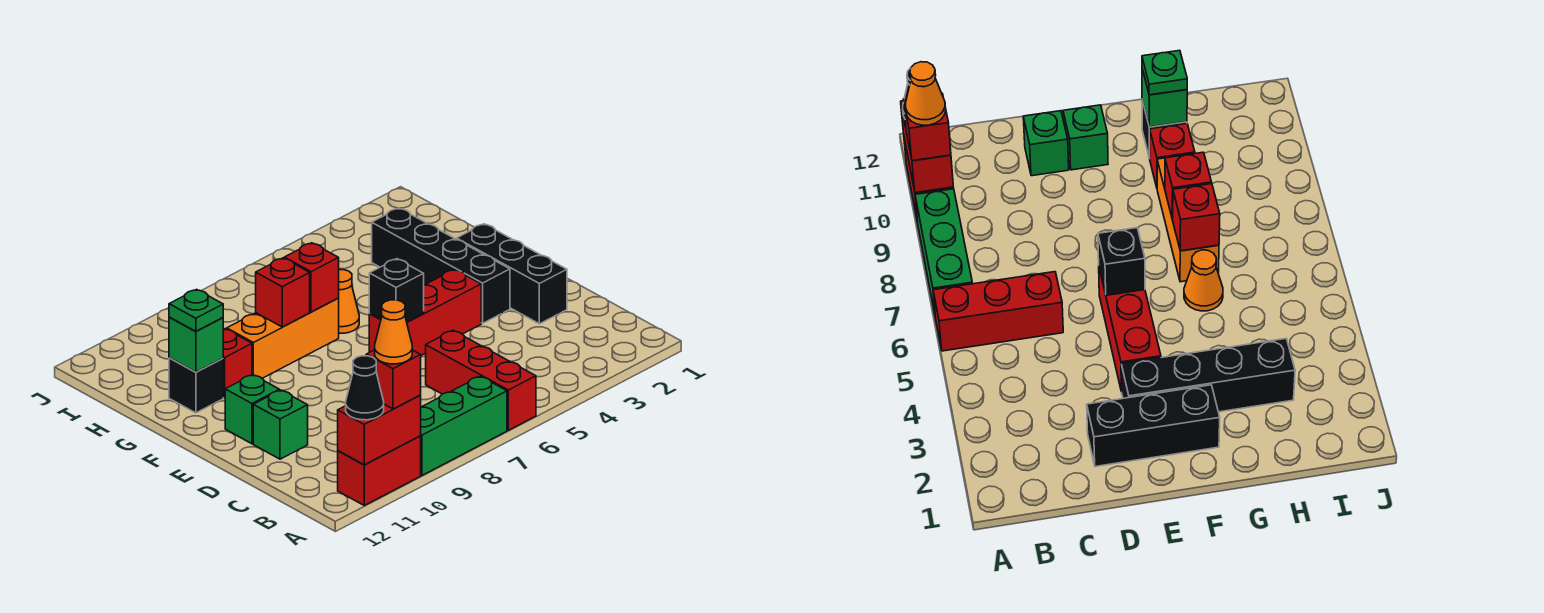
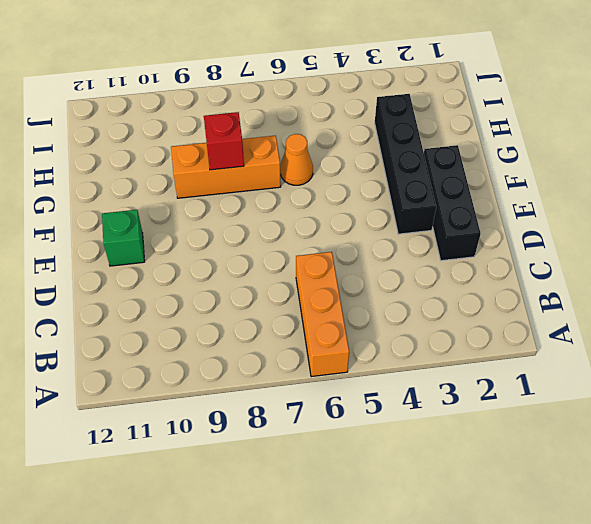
orange 1x3 brick [296,252,349,377] -> red 1x3 brick [426,330,536,430]
none -> green 1x3 brick [421,376,507,475]
none -> red 1x2 brick [338,436,421,505]
none -> green 1x1 brick [253,390,308,459]

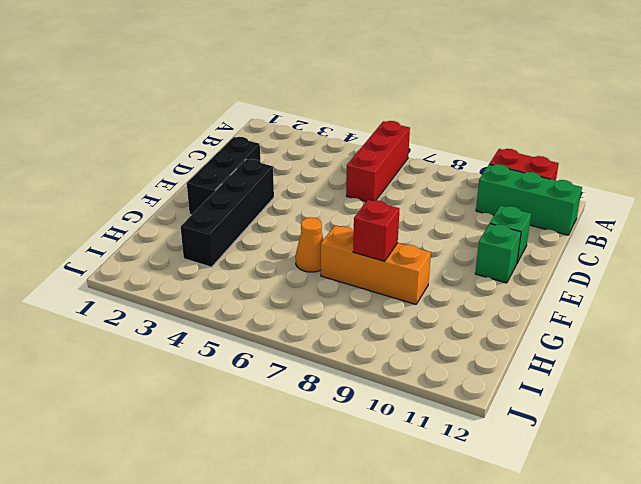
green 1x3 brick [476,164,582,235] -> green 1x3 brick moved to [421,376,507,475]
none -> red 1x3 brick [369,269,481,355]
none -> red 1x1 brick [223,329,252,398]
none -> black 1x1 brick [169,358,223,413]

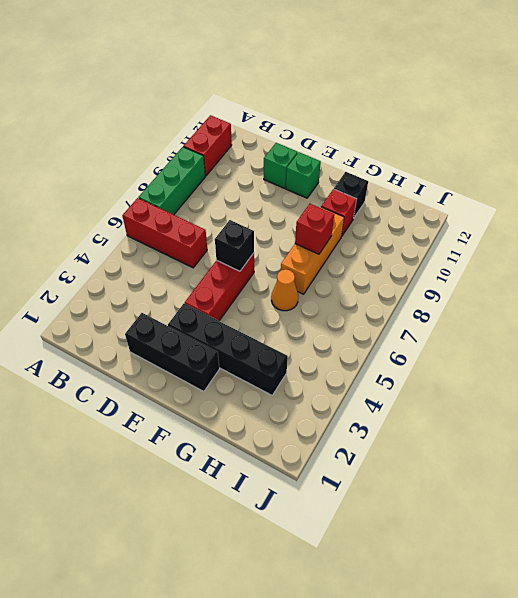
none -> red 1x2 brick [338,395,421,465]
none -> red 1x1 brick [284,243,339,312]
none -> green 1x1 brick [169,317,223,372]

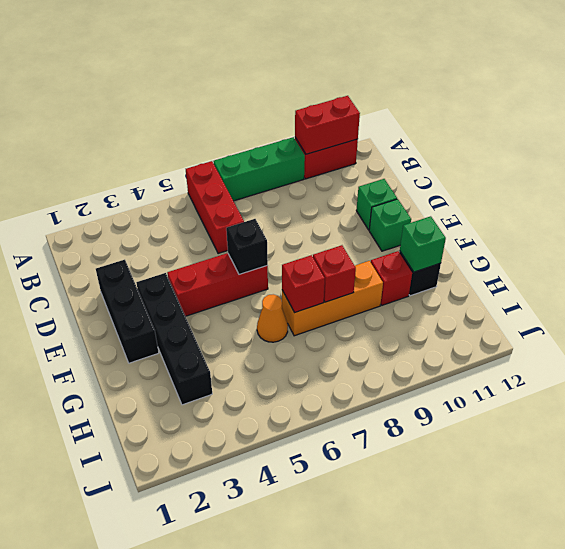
none -> red 1x1 brick [366,350,421,409]
none -> black 1x1 cone [346,356,384,420]
none -> green 1x1 plate [169,289,223,332]

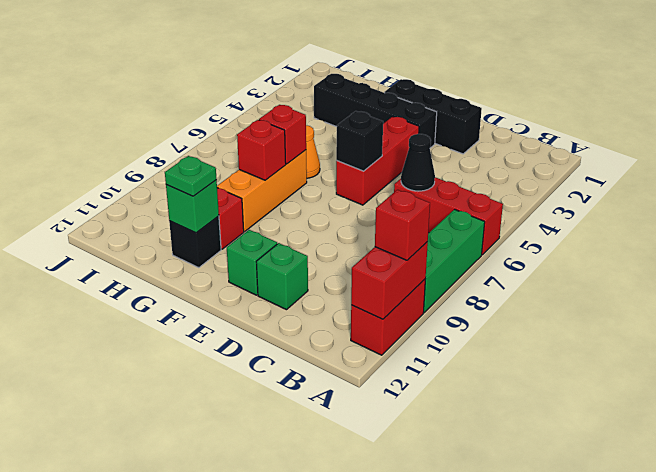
black 1x1 cone [401,134,435,191] -> black 1x1 cone moved to [346,356,384,420]
none -> orange 1x1 cone [375,300,412,364]

